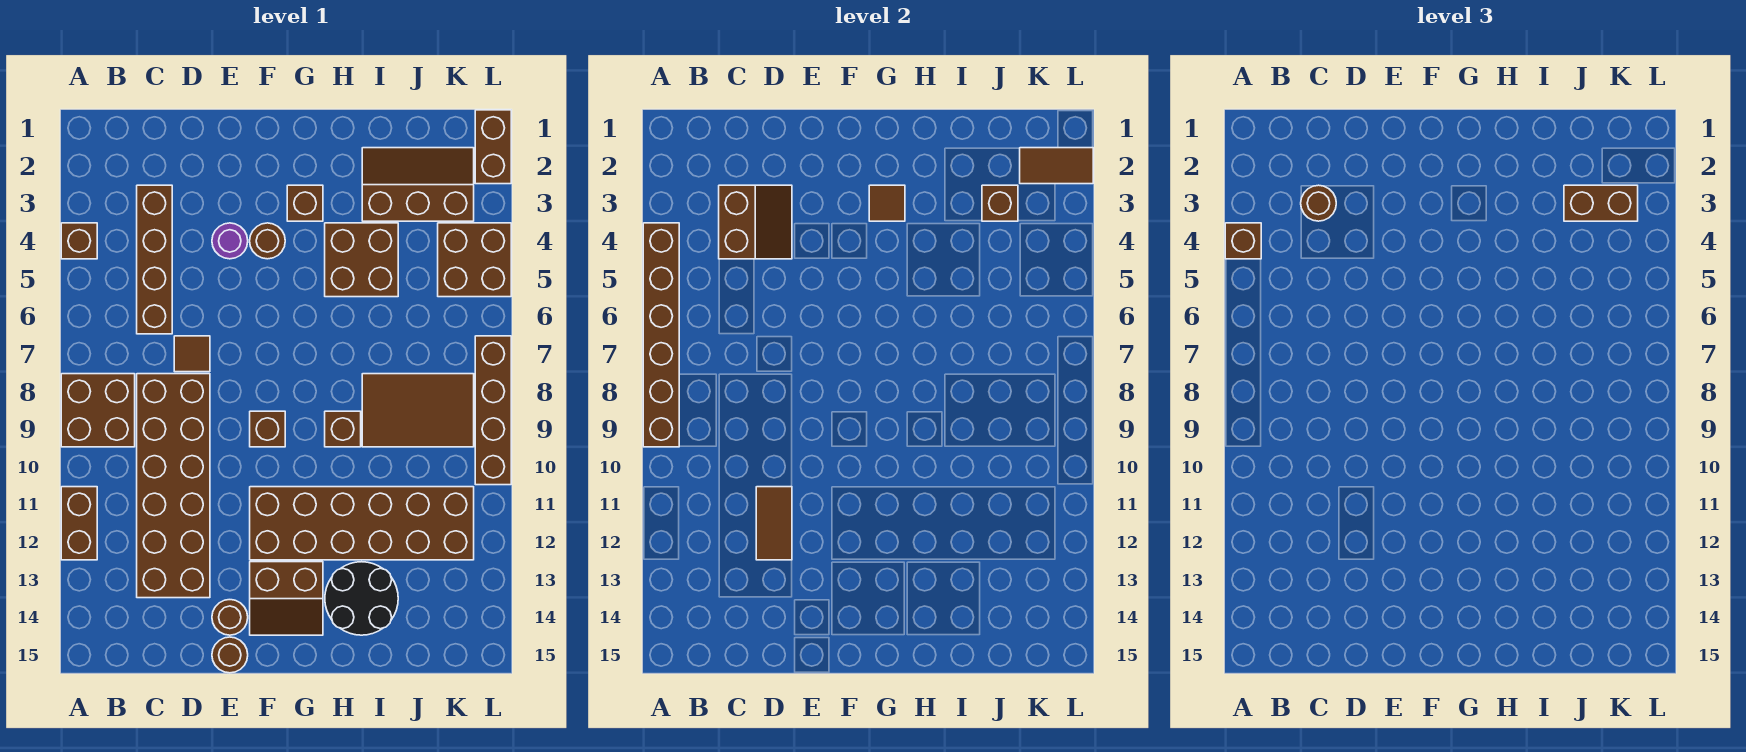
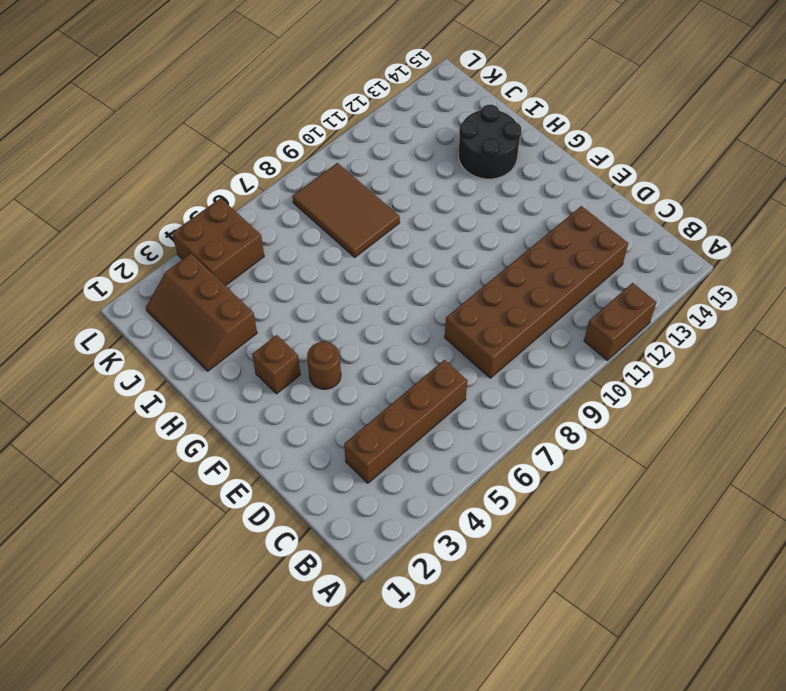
none -> brown 1x1 brick [61,223,97,259]
none -> brown 2x2 brick [61,374,135,447]
none -> brown 1x1 tile [174,336,210,372]
none -> purple 1x1 round brick [212,223,248,259]

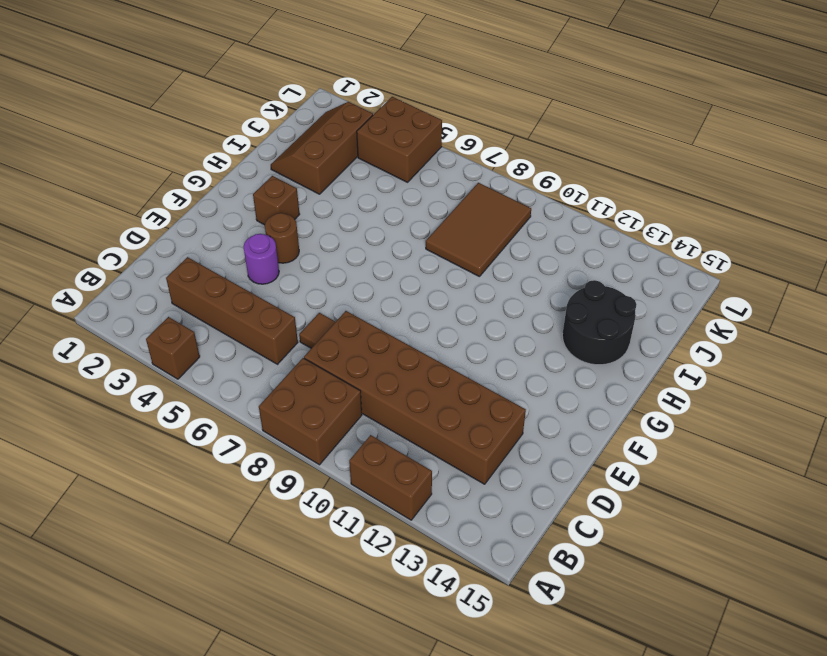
none -> brown 1x1 round brick [212,600,248,635]
none -> brown 1x1 round brick [212,637,248,673]
none -> brown 1x1 brick [250,411,285,447]
none -> brown 2x6 brick [250,487,474,560]

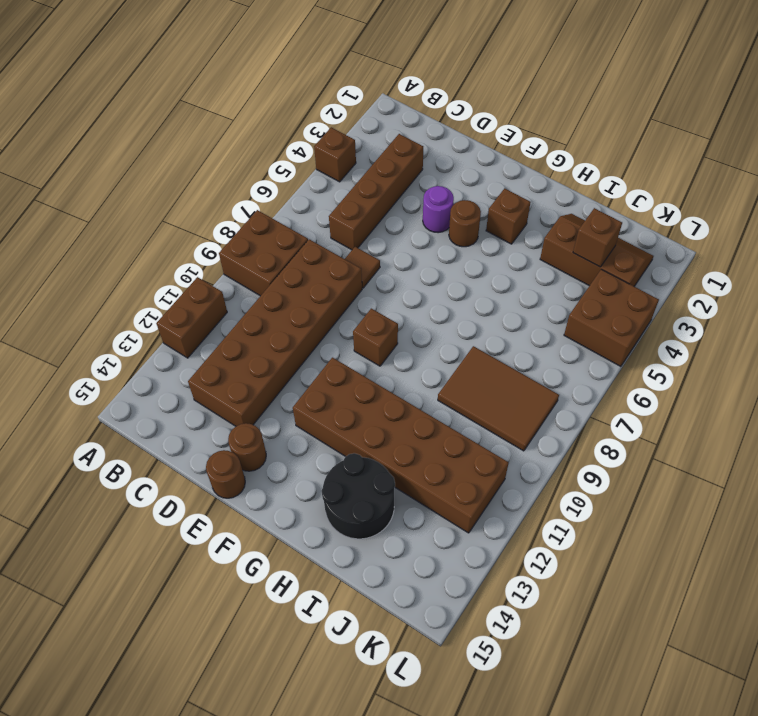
none -> brown 2x2 slope [250,562,323,635]
none -> brown 2x2 brick [325,223,398,297]
none -> brown 1x1 brick [325,411,361,447]
none -> brown 1x2 brick [475,110,511,184]

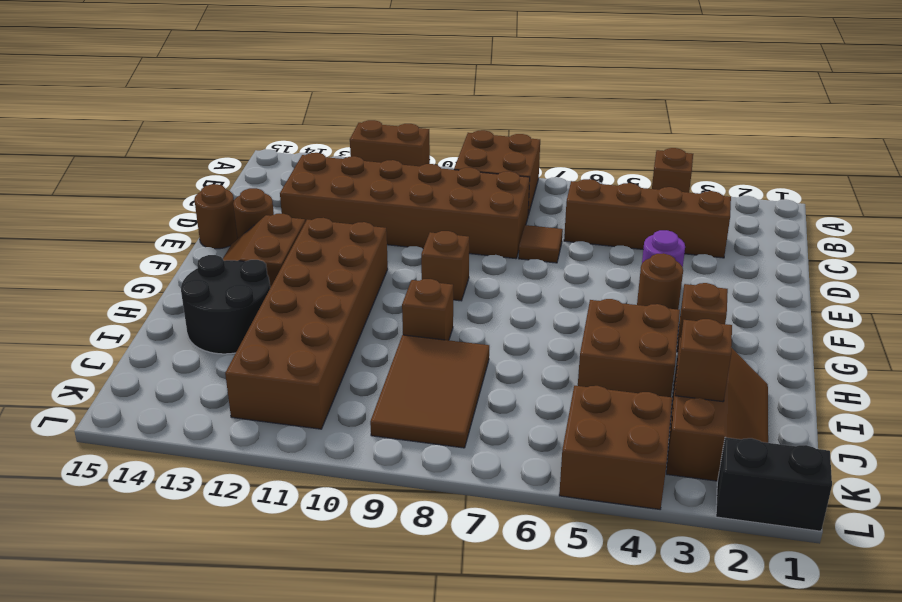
black 1x2 brick [716,437,832,531] -> brown 1x2 brick [475,110,511,184]
none -> brown 1x4 brick [475,336,511,485]
none -> brown 1x6 brick [643,223,679,447]
none -> brown 2x2 slope [719,185,792,259]
none -> brown 1x2 tile [756,487,792,560]

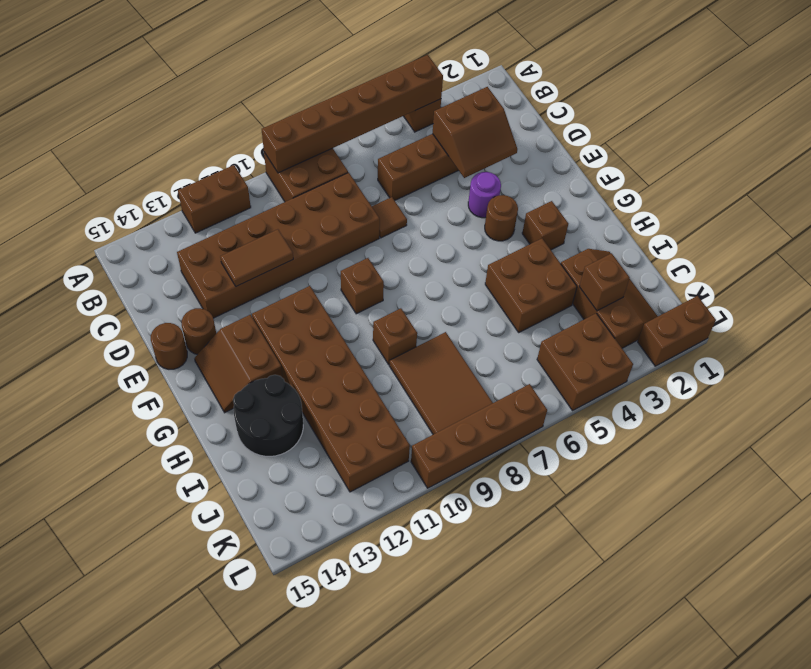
none -> brown 1x1 tile [869,185,905,221]
none -> brown 1x2 tile [1020,148,1093,184]
none -> brown 1x1 brick [1225,223,1261,259]
none -> brown 1x1 round brick [1301,185,1336,221]

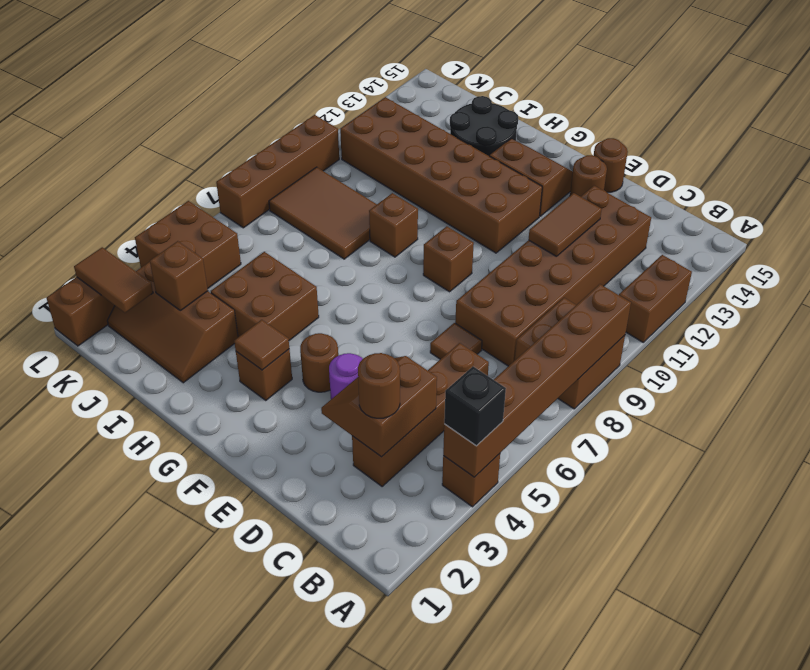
black 1x1 brick [444,367,506,446] -> brown 1x1 brick [1225,223,1261,259]
none -> brown 1x2 brick [1564,185,1638,221]

